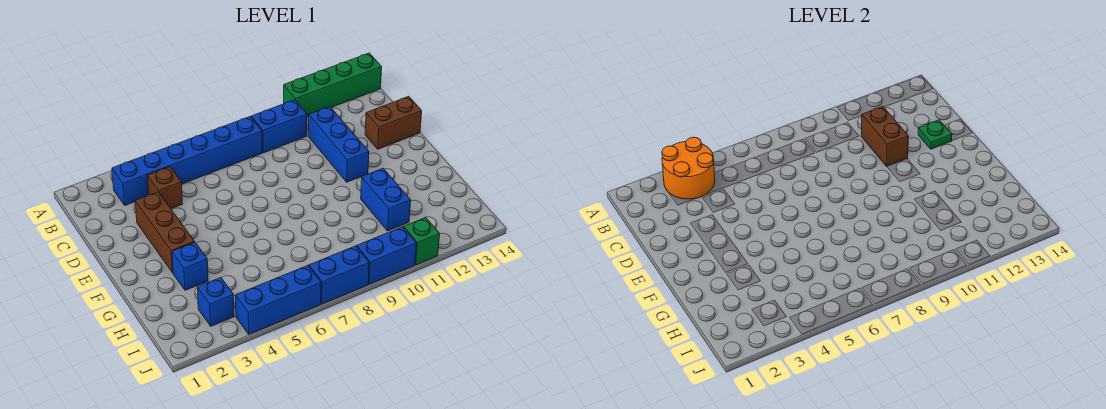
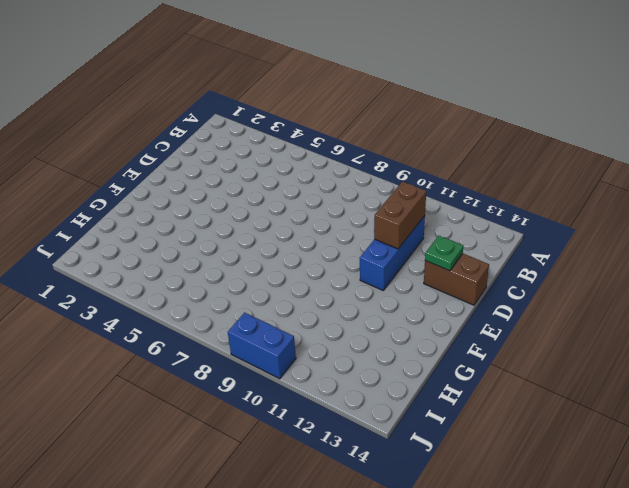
none -> green 1x4 brick [284,53,382,116]
none -> blue 1x6 brick [112,117,262,205]
none -> blue 1x2 brick [251,100,307,153]

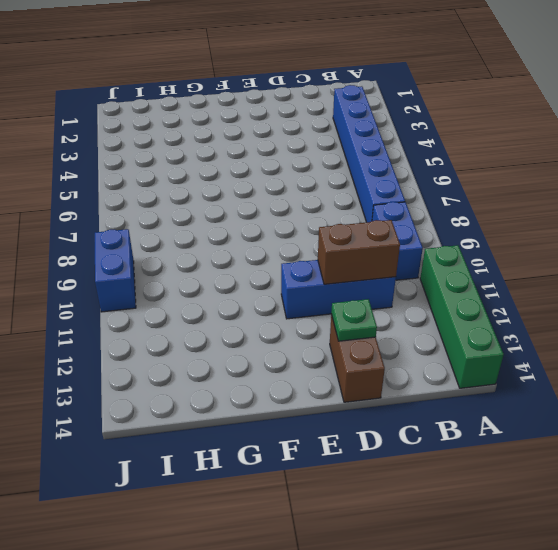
none -> brown 1x1 brick [147,167,183,209]
none -> brown 1x3 brick [135,192,195,273]
none -> blue 1x1 brick [172,242,208,290]

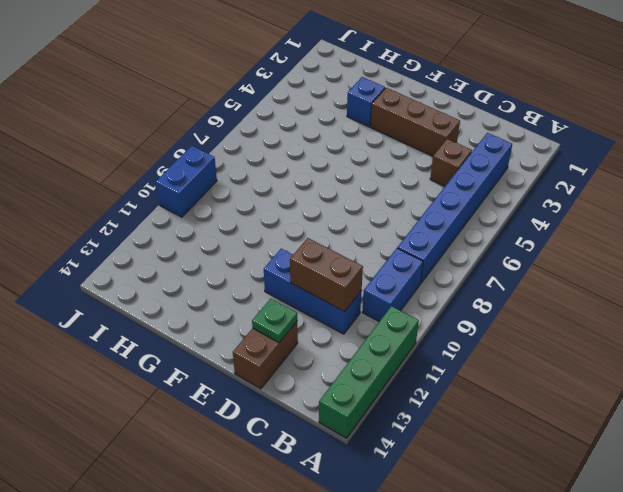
none -> blue 1x2 brick [361,168,411,231]
none -> blue 1x1 brick [197,278,234,326]
none -> blue 1x3 brick [236,265,321,334]

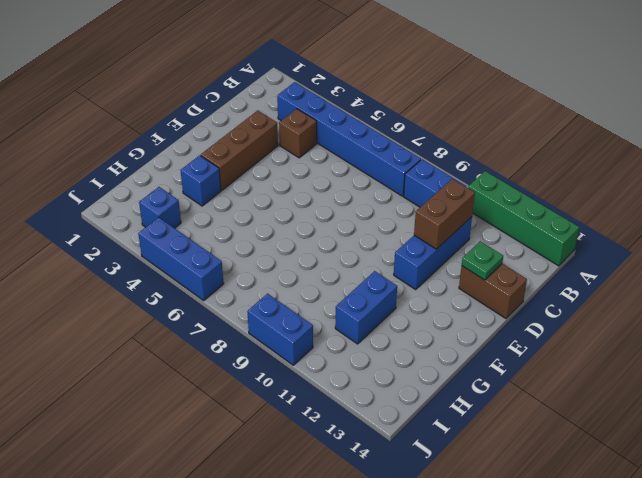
none -> blue 1x2 brick [309,246,369,304]
none -> green 1x1 brick [404,217,440,265]
none -> orange 2x2 round brick [662,137,715,199]

